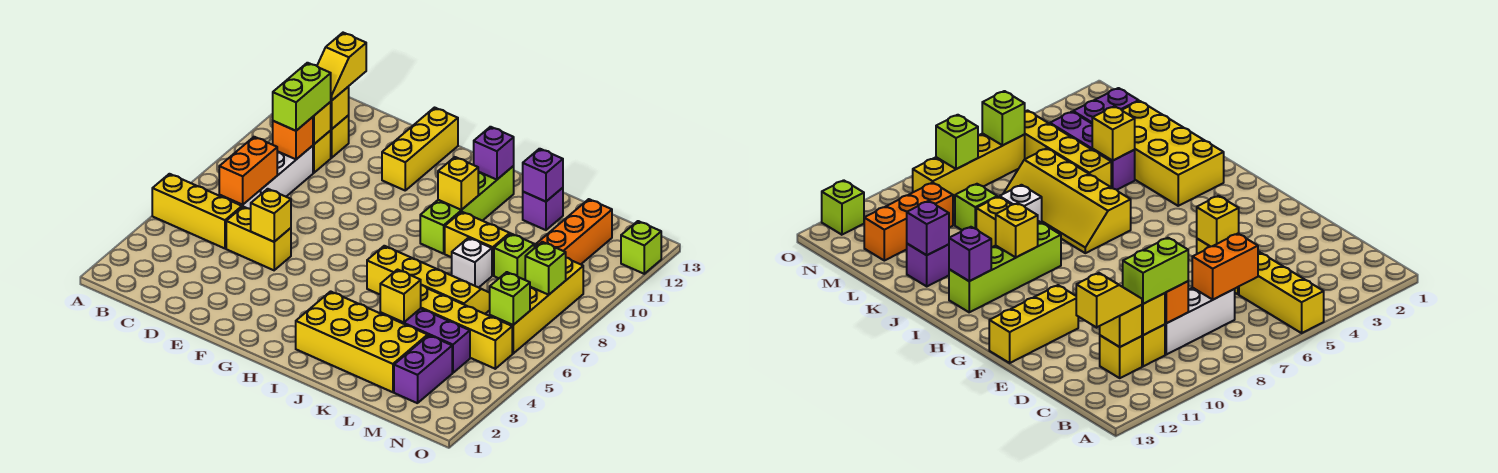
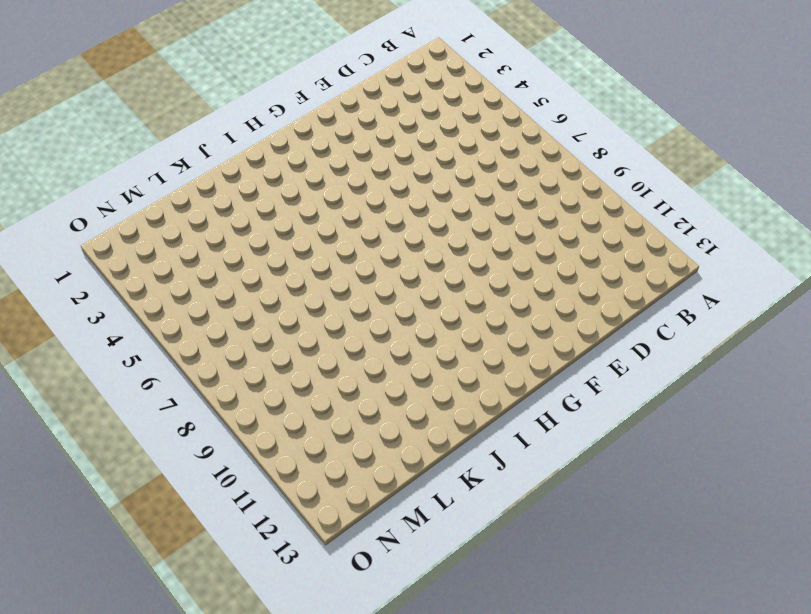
none -> yellow 1x3 brick [152,174,242,248]
none -> white 1x3 brick [237,146,313,209]
none -> yellow 1x1 brick [313,131,331,173]
none -> yellow 1x1 brick [330,116,349,158]

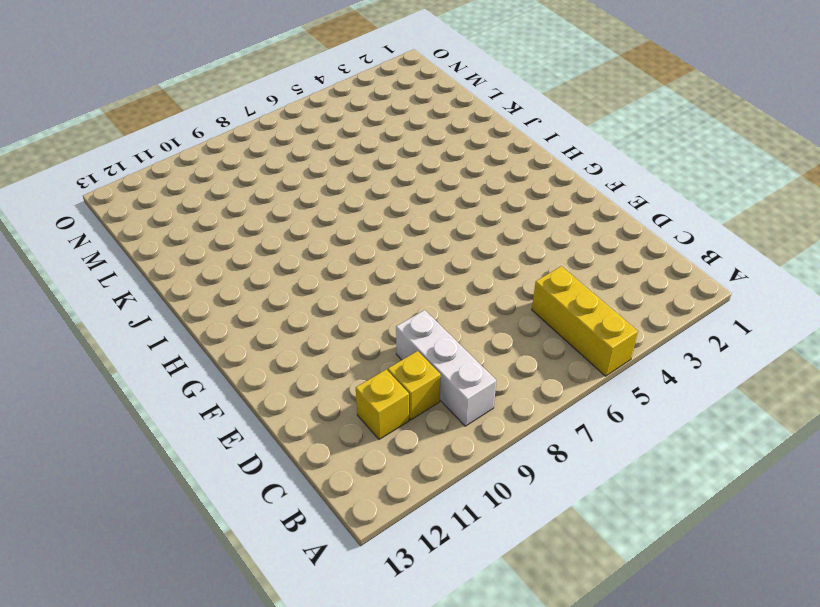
white 1x3 brick [396,310,496,426] -> white 1x3 brick turned to [237,146,313,209]
none -> yellow 1x2 brick [226,207,291,270]
none -> yellow 1x3 brick [382,108,458,190]
none -> yellow 2x4 brick [296,291,428,392]
none -> yellow 2x4 slope [367,246,490,314]

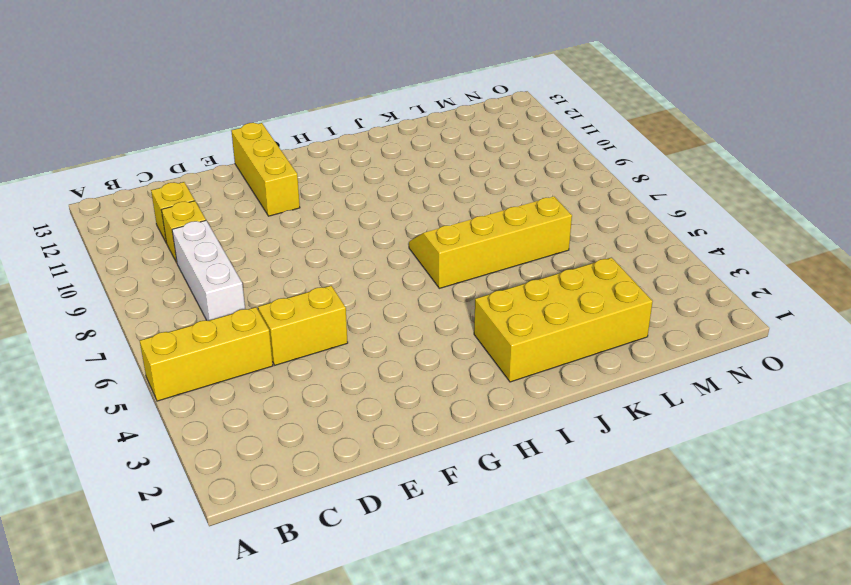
none -> lime 1x4 brick [420,166,514,254]
none -> yellow 1x2 brick [445,212,510,275]
none -> purple 1x3 brick [380,308,470,373]
none -> yellow 1x4 brick [421,285,512,369]

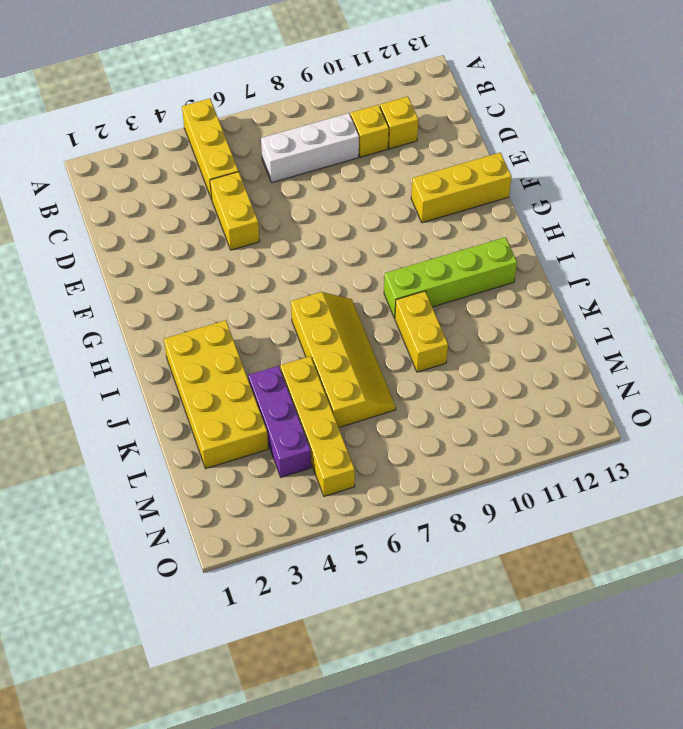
none -> white 1x1 brick [452,238,492,288]
none -> purple 1x1 brick [523,188,563,230]
none -> lime 1x1 brick [494,234,534,280]
none -> purple 1x2 brick [394,335,452,403]

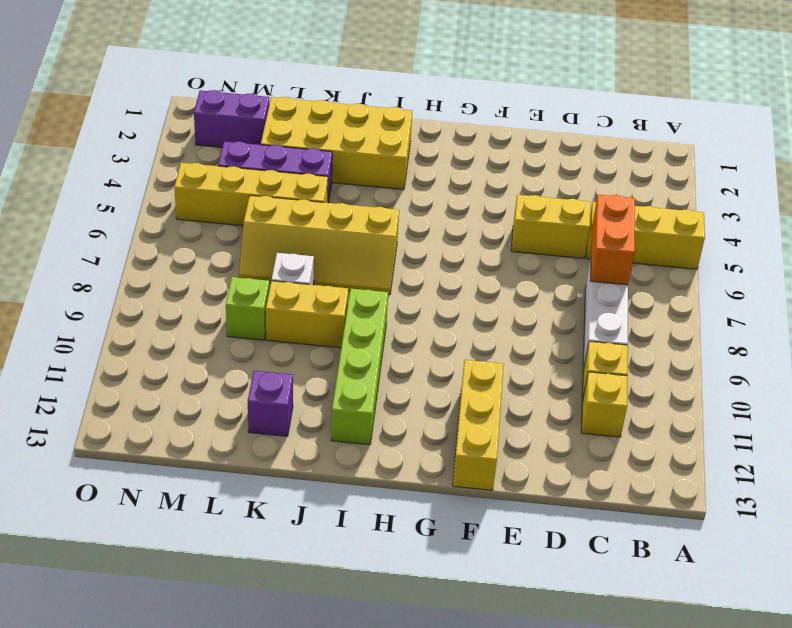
purple 1x2 brick [194,90,269,147] -> purple 1x2 brick turned to [394,335,452,403]
none -> orange 1x3 brick [536,199,612,264]
none -> yellow 1x4 brick [490,258,583,354]
none -> lime 1x1 brick [621,221,662,274]
none -> orange 1x1 brick [273,117,313,159]

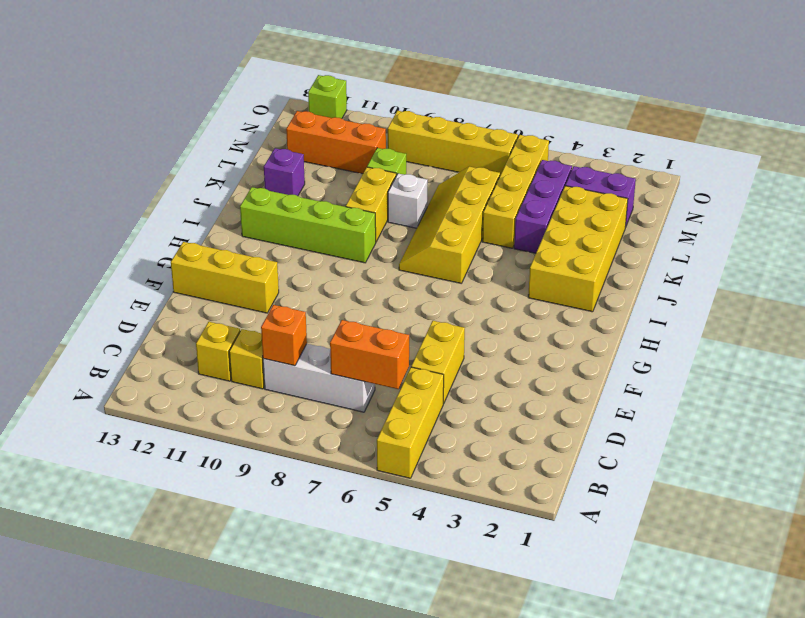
none -> yellow 1x1 brick [313,102,331,144]
none -> yellow 1x1 brick [331,87,349,129]
none -> yellow 1x1 brick [251,189,291,242]
none -> yellow 1x1 brick [438,157,478,210]

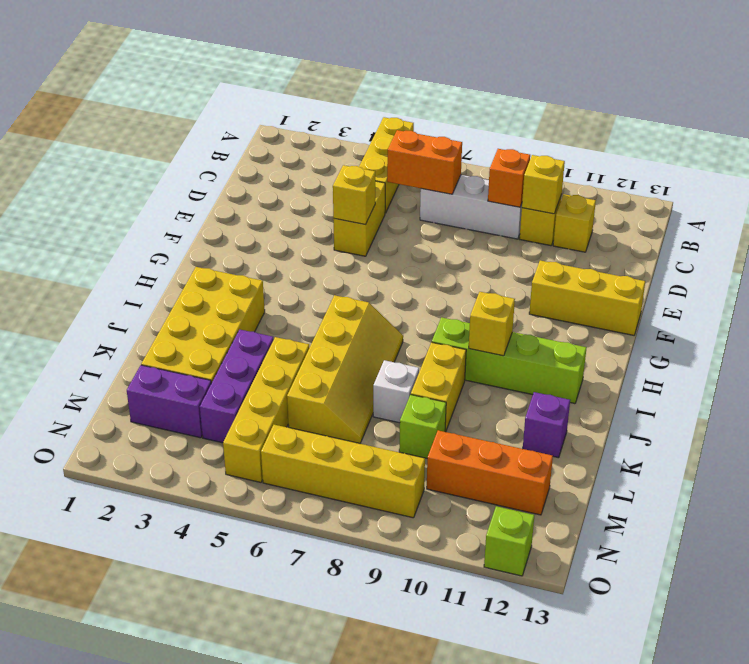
none -> yellow 1x1 brick [331,87,349,129]
none -> purple 1x1 brick [474,127,514,180]
none -> yellow 1x1 brick [380,270,421,323]
none -> purple 1x1 brick [523,149,563,202]

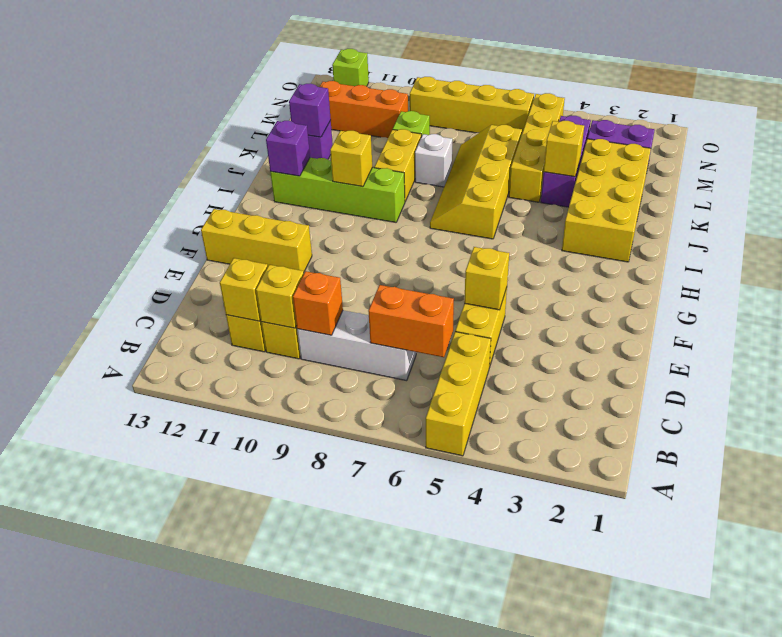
none -> lime 1x1 brick [490,272,530,325]
none -> lime 1x1 brick [525,242,566,295]
none -> lime 1x2 brick [273,63,331,131]
none -> yellow 1x2 slope [317,33,366,101]

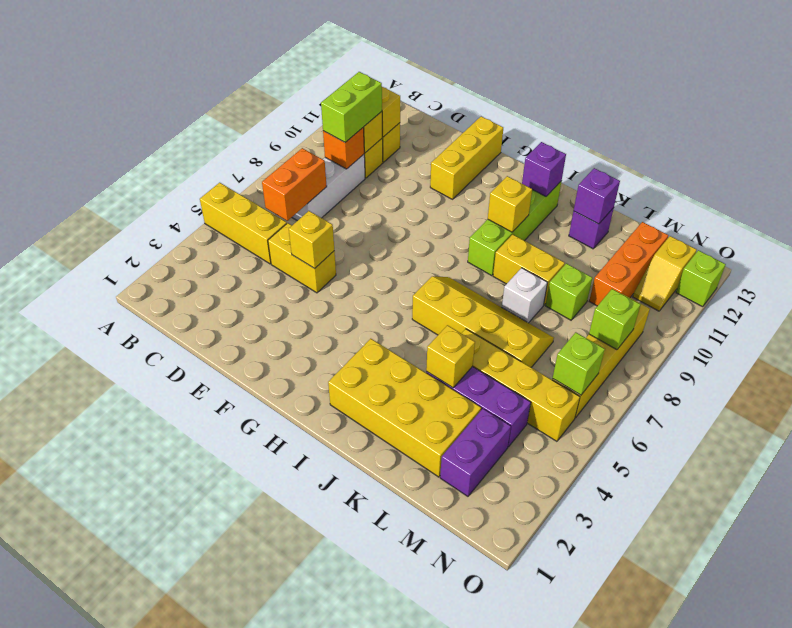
yellow 1x2 slope [633,236,697,311] -> yellow 1x2 slope moved to [317,33,366,101]

